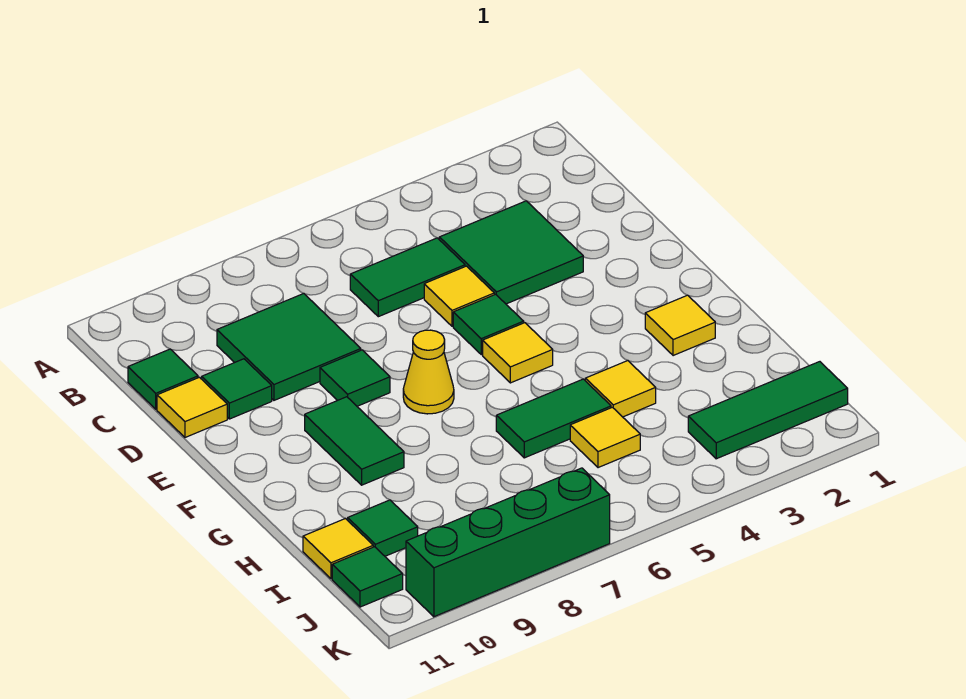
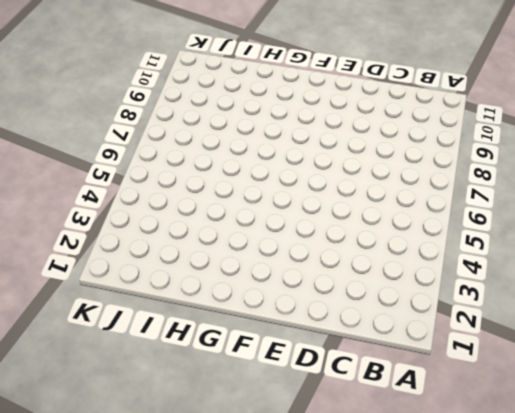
none -> green 2x2 tile [439,201,583,304]
none -> green 1x2 tile [350,238,465,317]
none -> green 2x2 tile [217,293,361,400]

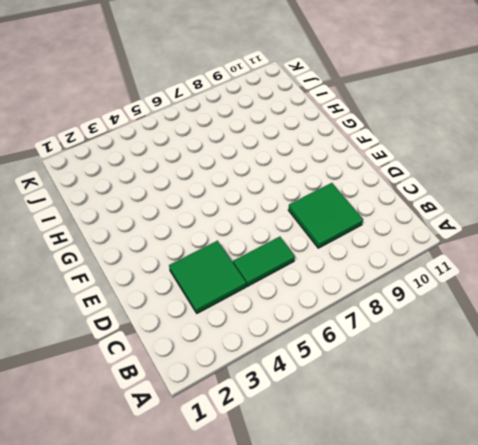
none -> green 1x1 tile [128,349,198,409]
none -> yellow 1x1 tile [424,266,494,326]
none -> green 1x1 tile [202,359,272,419]

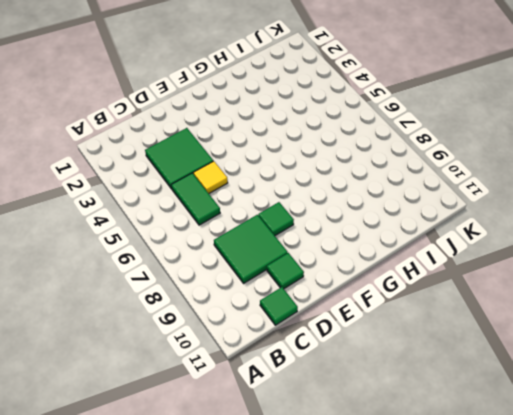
none -> yellow 1x1 tile [157,377,227,437]
none -> green 1x1 tile [453,294,524,355]
none -> yellow 1x1 tile [483,323,553,383]

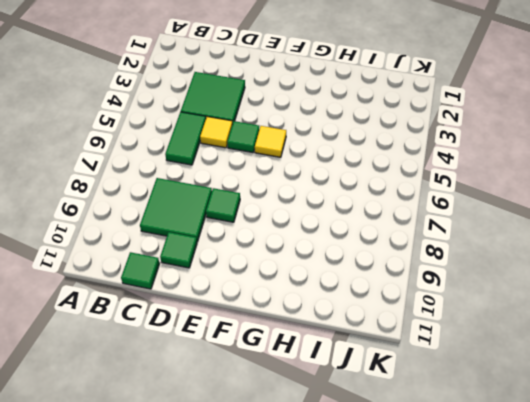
none -> yellow 1x1 tile [157,377,227,437]
none -> yellow 1x1 cone [403,330,454,414]
none -> green 1x2 tile [305,397,404,485]

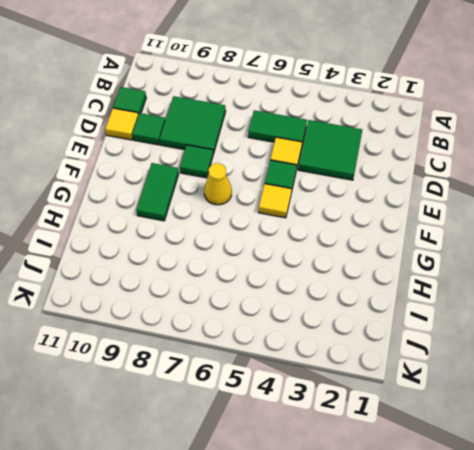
none -> yellow 1x1 tile [645,295,715,356]
none -> yellow 1x1 tile [585,360,656,417]
none -> green 1x2 tile [496,379,611,458]

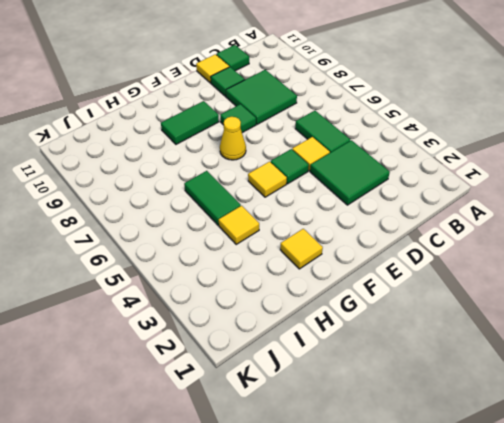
none -> yellow 1x1 tile [570,407,640,468]
none -> green 1x1 tile [348,500,418,556]
none -> yellow 1x1 tile [303,518,373,579]

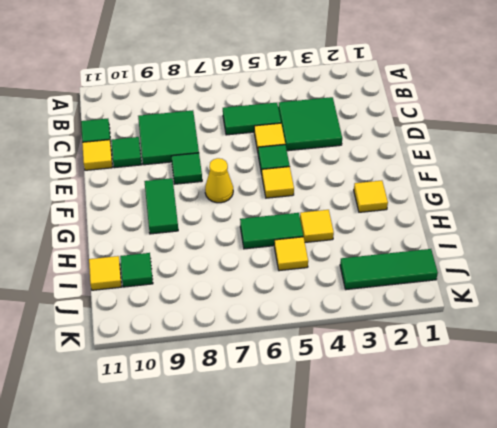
none -> green 1x1 tile [332,547,403,607]
none -> green 1x4 brick [406,468,610,617]

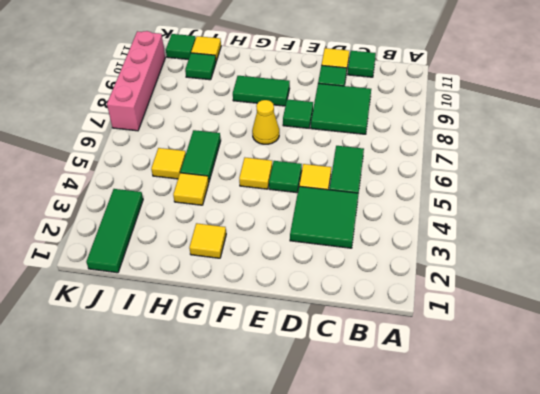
pink 1x4 brick [107,31,165,131] -> green 1x4 brick [406,468,610,617]

